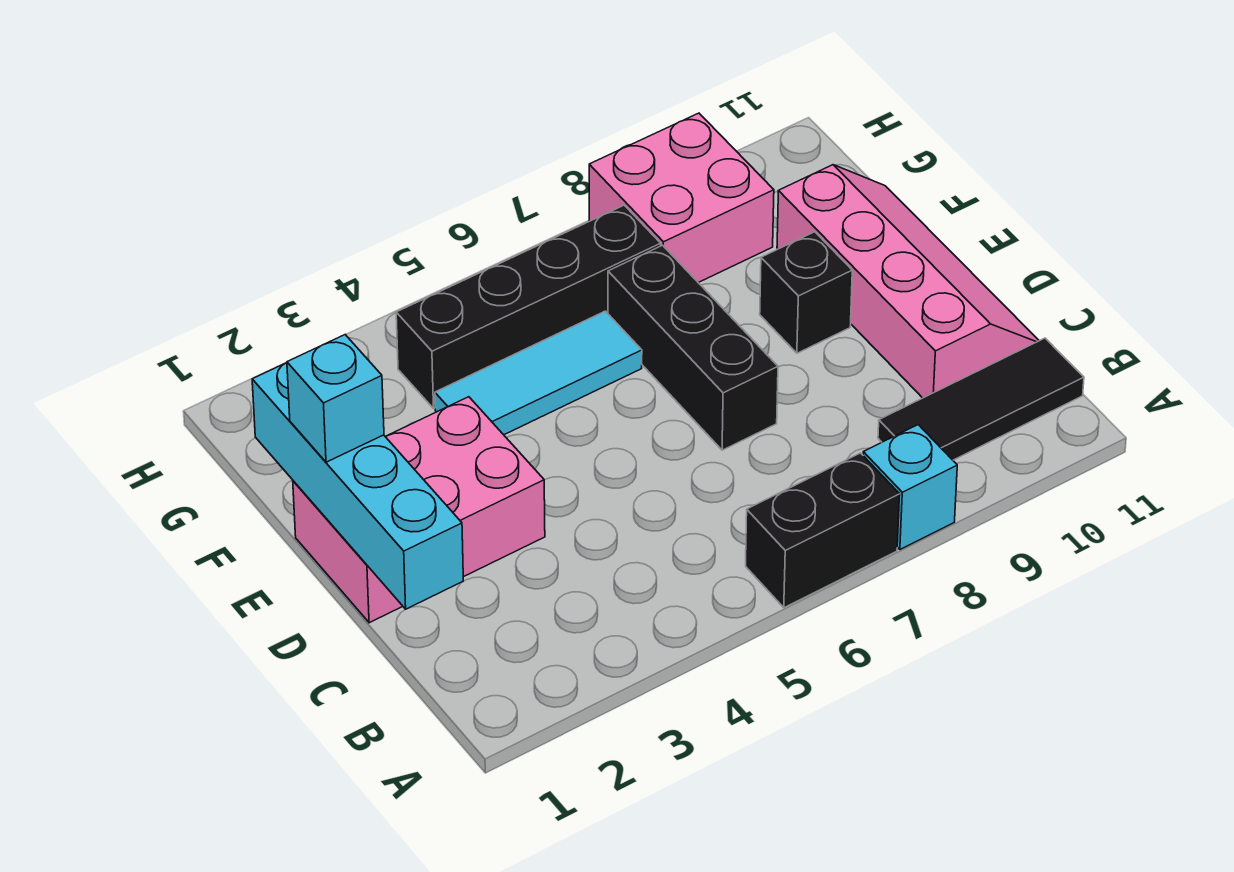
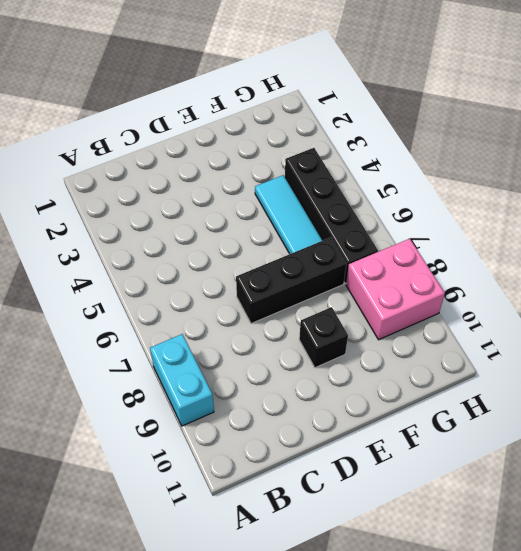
cyan 1x2 brick [150,334,214,426] -> cyan 1x1 brick [863,425,957,549]
none -> black 1x2 brick [746,453,900,608]
none -> black 1x3 tile [878,338,1084,460]
none -> pink 2x4 slope [777,165,1039,398]

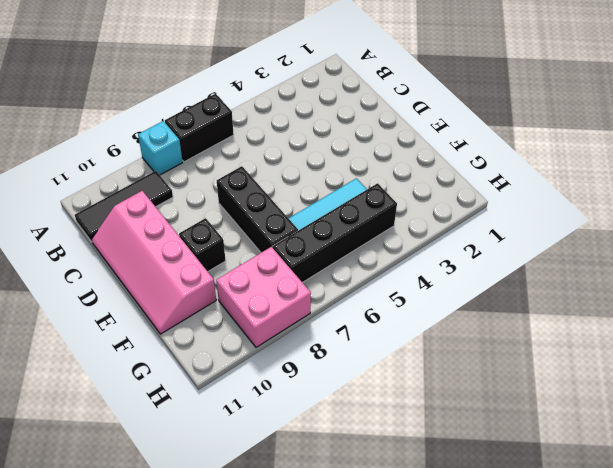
none -> pink 2x3 brick [293,397,545,623]
none -> cyan 1x4 brick [252,363,463,609]
none -> cyan 1x1 brick [287,335,384,462]

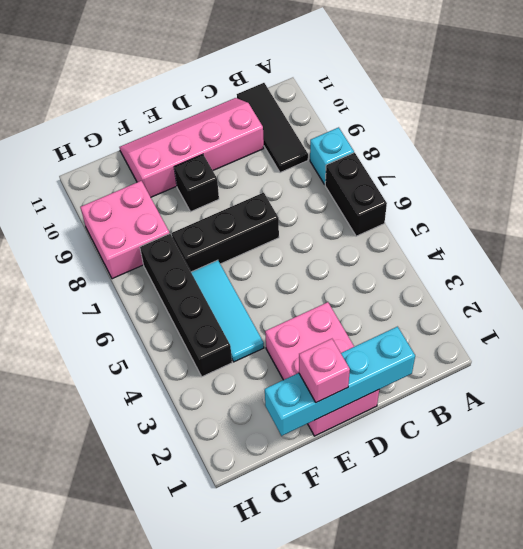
pink 1x1 brick [299,339,350,402] -> cyan 1x1 brick [287,335,384,462]

